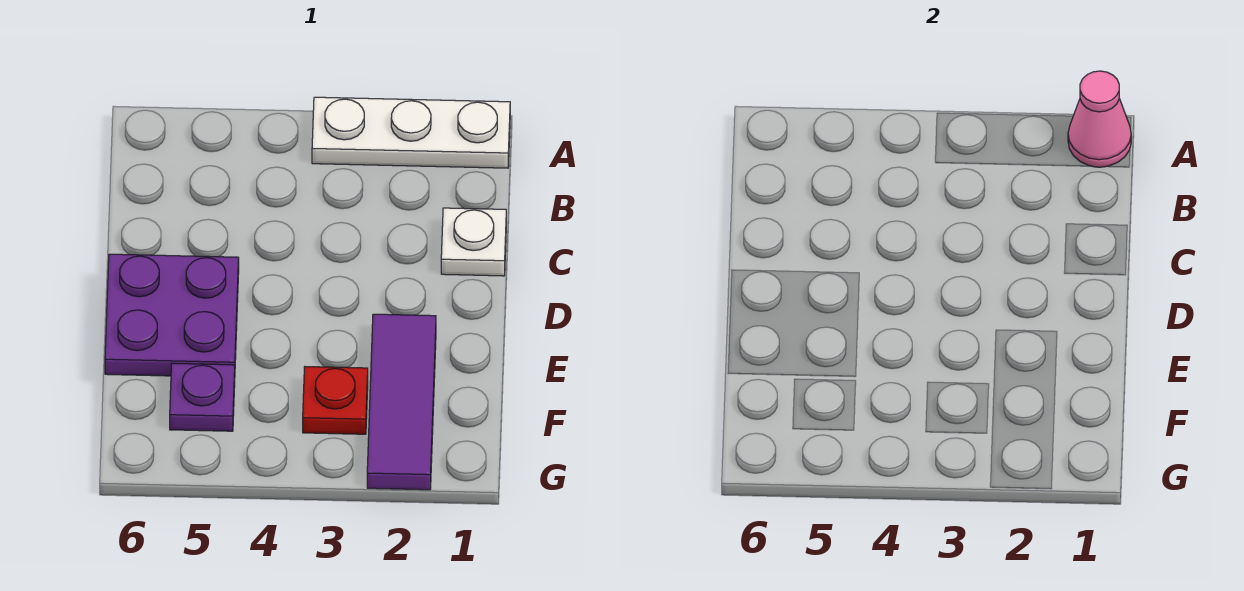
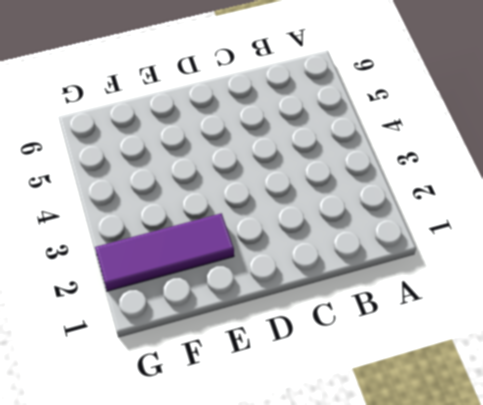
none -> white 1x3 plate [312,97,510,168]
none -> white 1x1 plate [441,208,506,276]

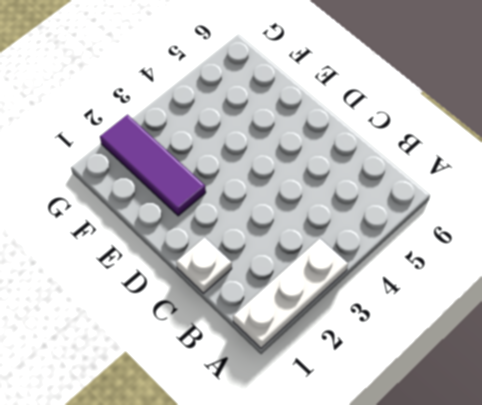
none -> purple 2x2 plate [105,254,239,376]
none -> red 1x1 plate [303,367,368,434]

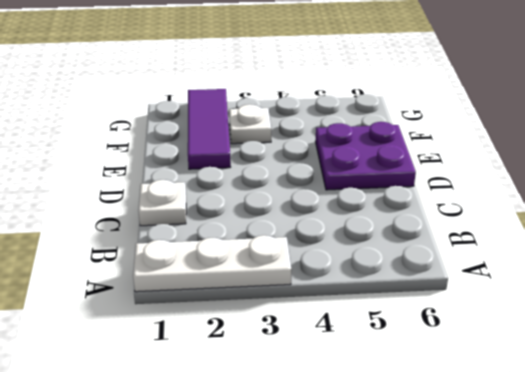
white 1x1 plate [229,104,271,144] -> red 1x1 plate [303,367,368,434]
none -> purple 1x1 plate [170,363,235,431]
none -> pink 1x1 cone [1068,71,1131,167]

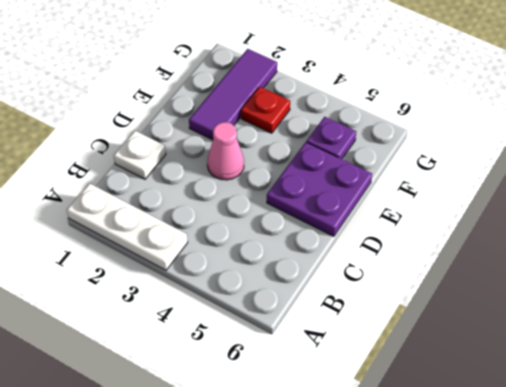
pink 1x1 cone [207,122,244,180] -> pink 1x1 cone moved to [1068,71,1131,167]

